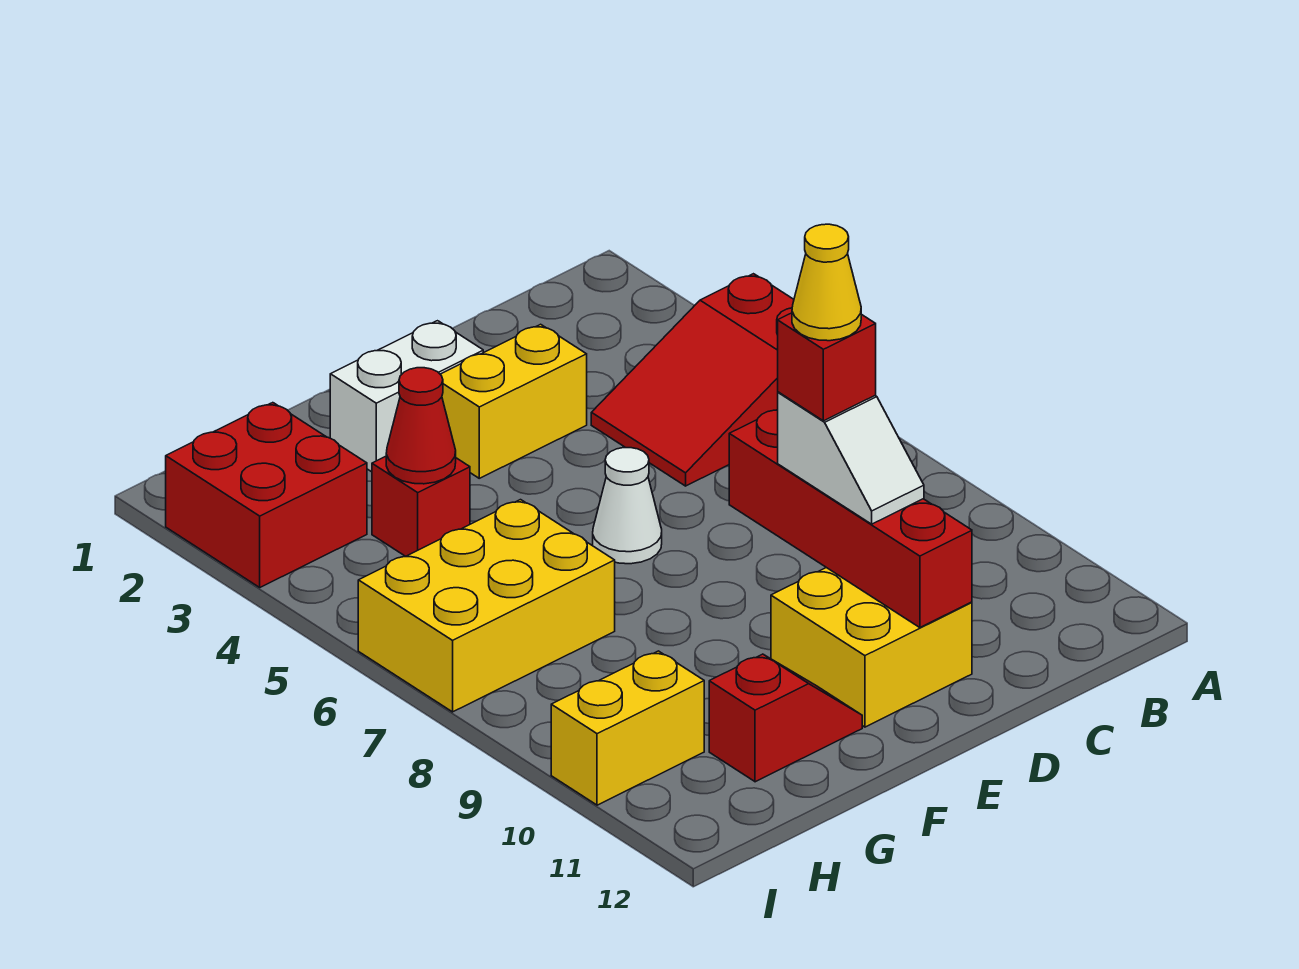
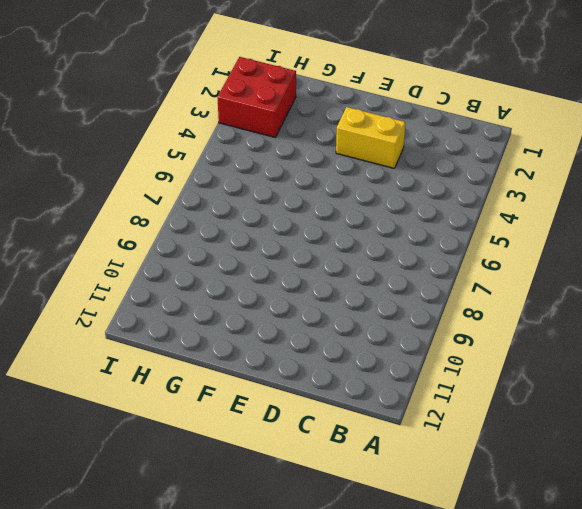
none -> red 2x3 slope [591,274,794,486]
none -> yellow 2x2 brick [771,568,972,727]
none -> white 1x2 brick [330,321,483,472]

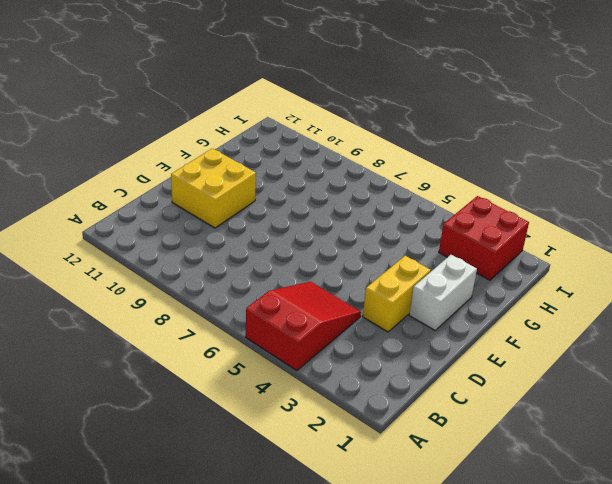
none -> white 1x1 cone [593,448,662,564]
none -> red 1x2 slope [709,654,862,782]
none -> red 1x1 brick [372,456,470,556]

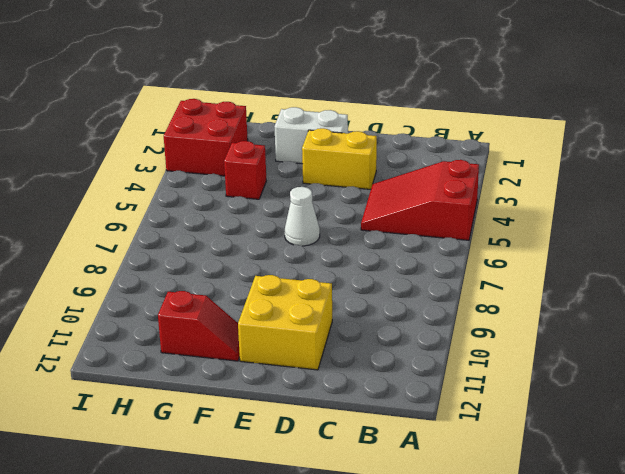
none -> yellow 2x3 brick [358,500,615,712]
none -> yellow 1x2 brick [551,651,704,805]
none -> red 1x4 brick [729,409,972,628]

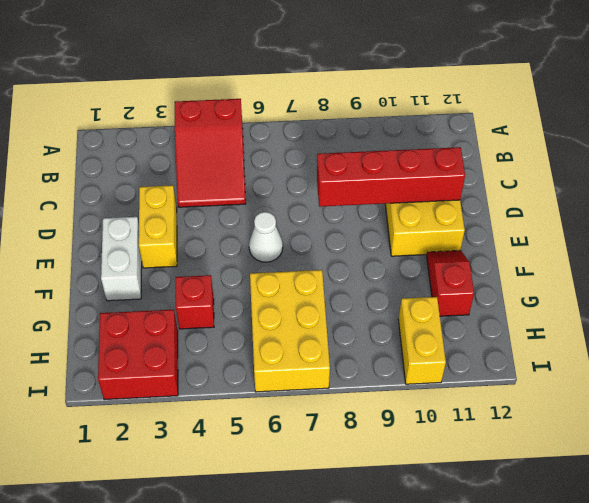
none -> red 1x1 cone [386,368,456,484]
none -> white 1x2 slope [778,392,924,524]
none -> red 1x1 brick [778,313,876,421]

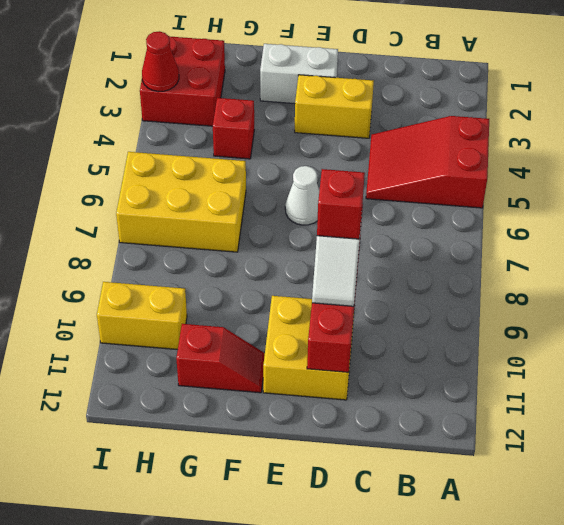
red 1x1 cone [142,31,179,92] -> red 1x1 cone moved to [386,368,456,484]
none -> yellow 1x1 cone [792,224,861,341]

